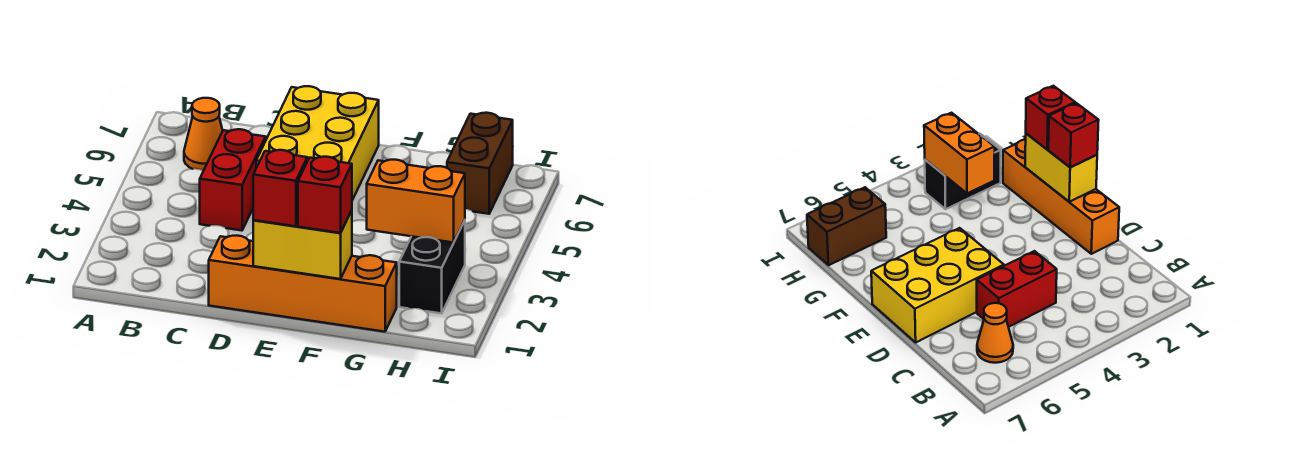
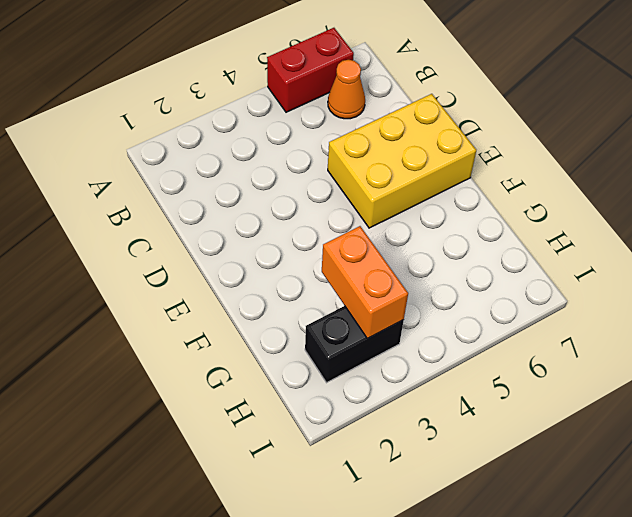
red 1x2 brick [267,28,354,112] -> red 1x2 brick moved to [200,129,266,231]
none -> orange 1x4 brick [209,235,397,332]
none -> brown 1x2 brick [447,113,513,214]

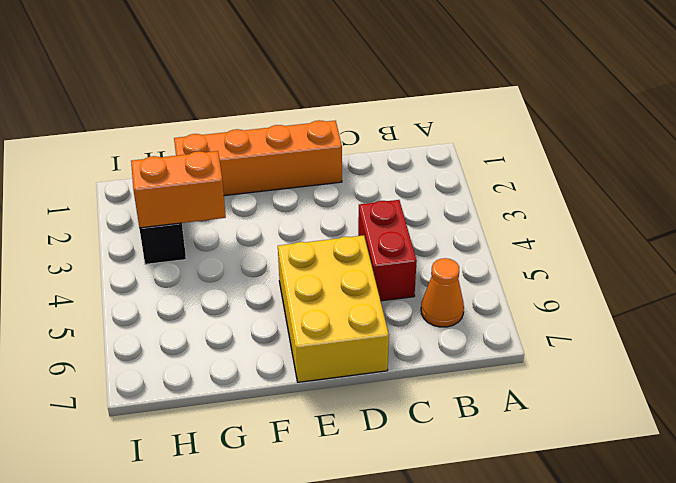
none -> brown 1x2 brick [447,113,513,214]
none -> yellow 1x2 brick [253,210,352,279]

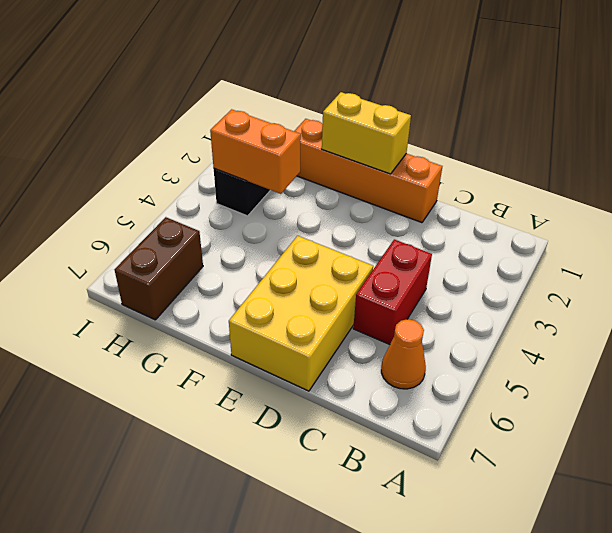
none -> red 1x1 brick [253,150,307,226]
none -> red 1x1 brick [298,157,352,233]

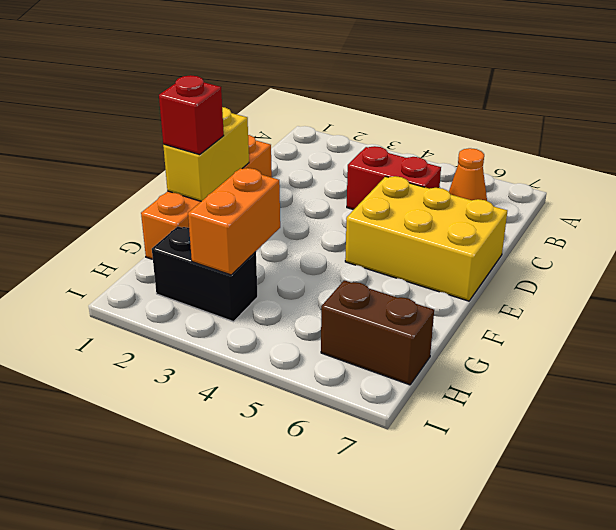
none -> red 1x1 brick [253,150,307,226]

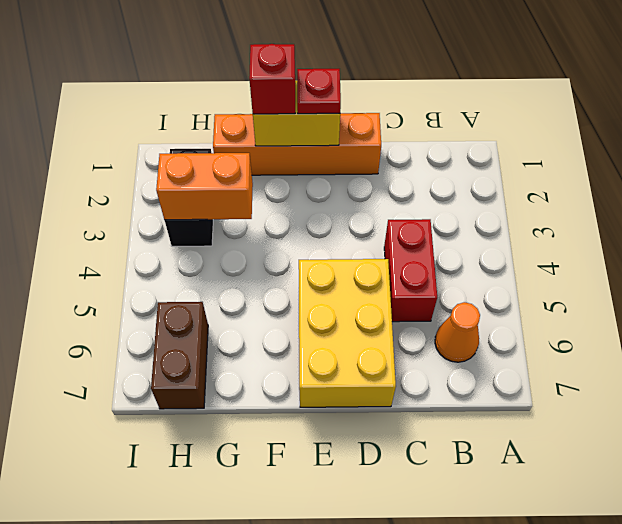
red 1x1 plate [297,69,341,114] -> red 1x1 brick [253,150,307,226]

